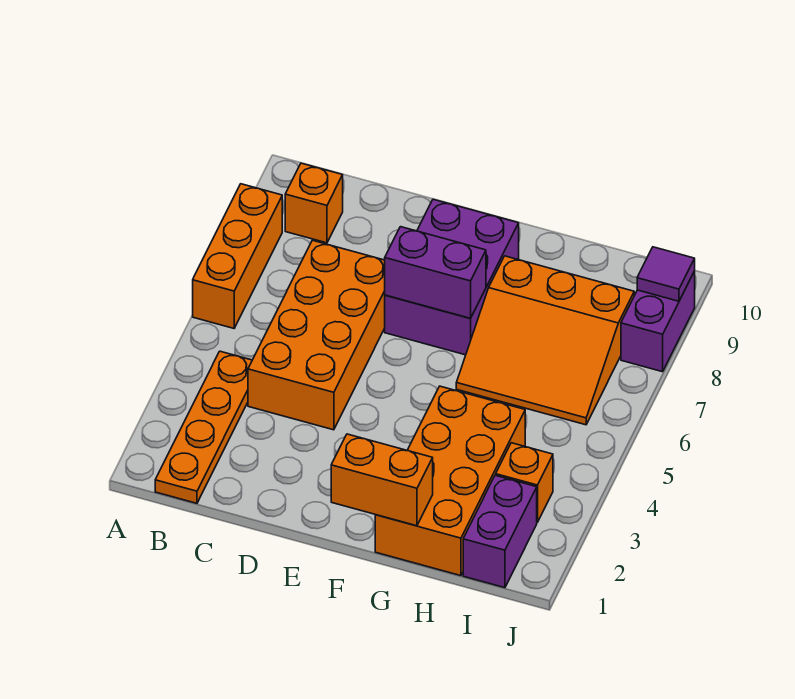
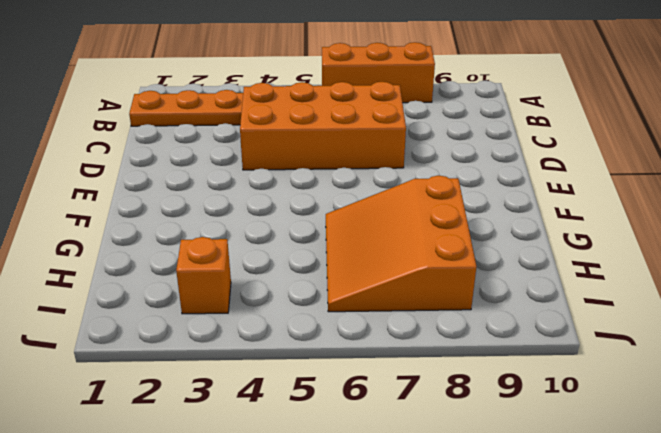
none -> orange 1x1 brick [285,163,343,243]
none -> purple 2x3 brick [385,199,519,355]
none -> orange 2x4 brick [375,386,525,576]

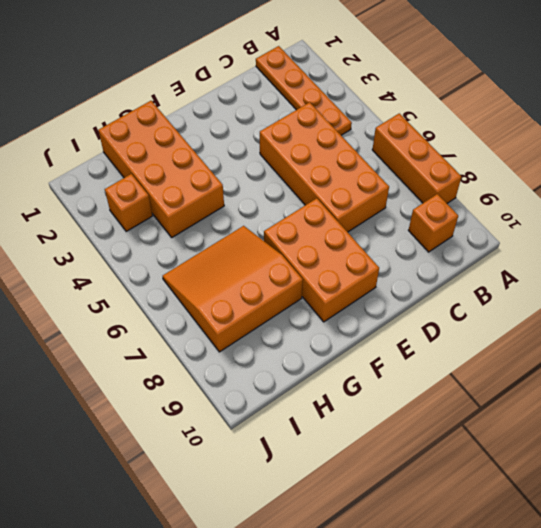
orange 2x3 brick [264,198,379,322] -> purple 2x3 brick [385,199,519,355]
none -> purple 1x2 brick [463,475,537,588]
none -> purple 1x2 brick [621,271,695,372]
none -> purple 1x2 brick [385,227,486,318]

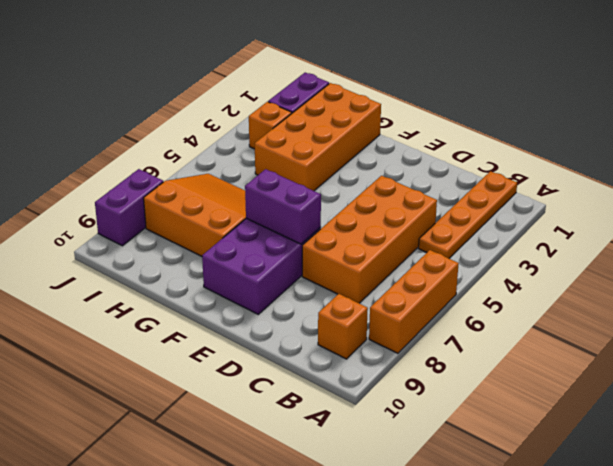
none -> orange 1x2 brick [331,434,433,526]
none -> purple 1x1 tile [637,247,695,301]

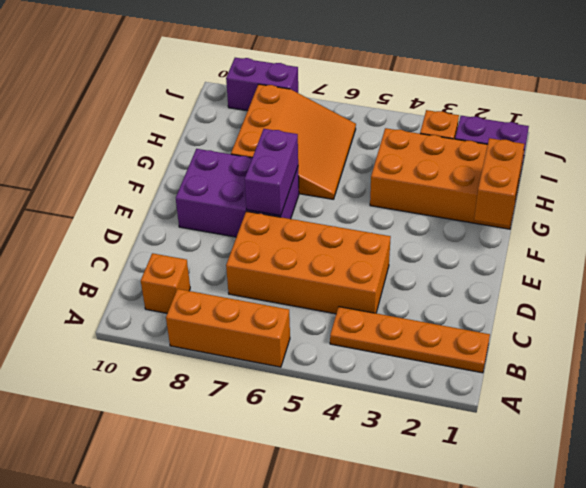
none -> purple 1x1 tile [637,247,695,301]

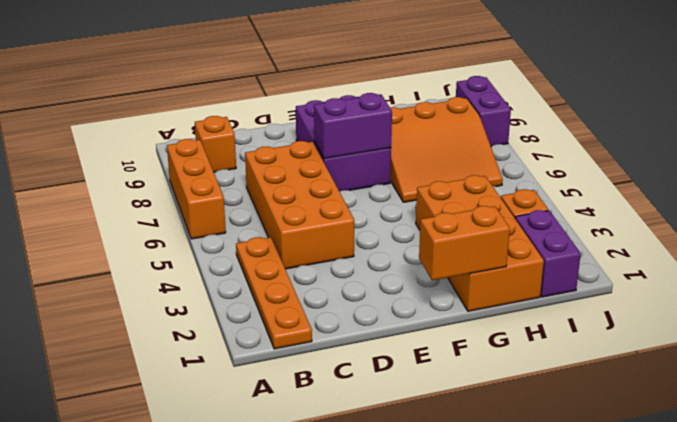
none -> purple 1x1 tile [637,247,695,301]

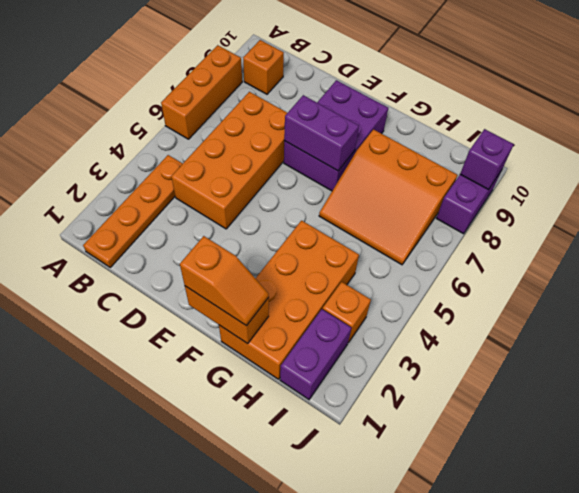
orange 1x2 slope [180,236,269,326] -> none
purple 1x1 brick [460,129,514,190] -> purple 1x1 tile [637,247,695,301]

